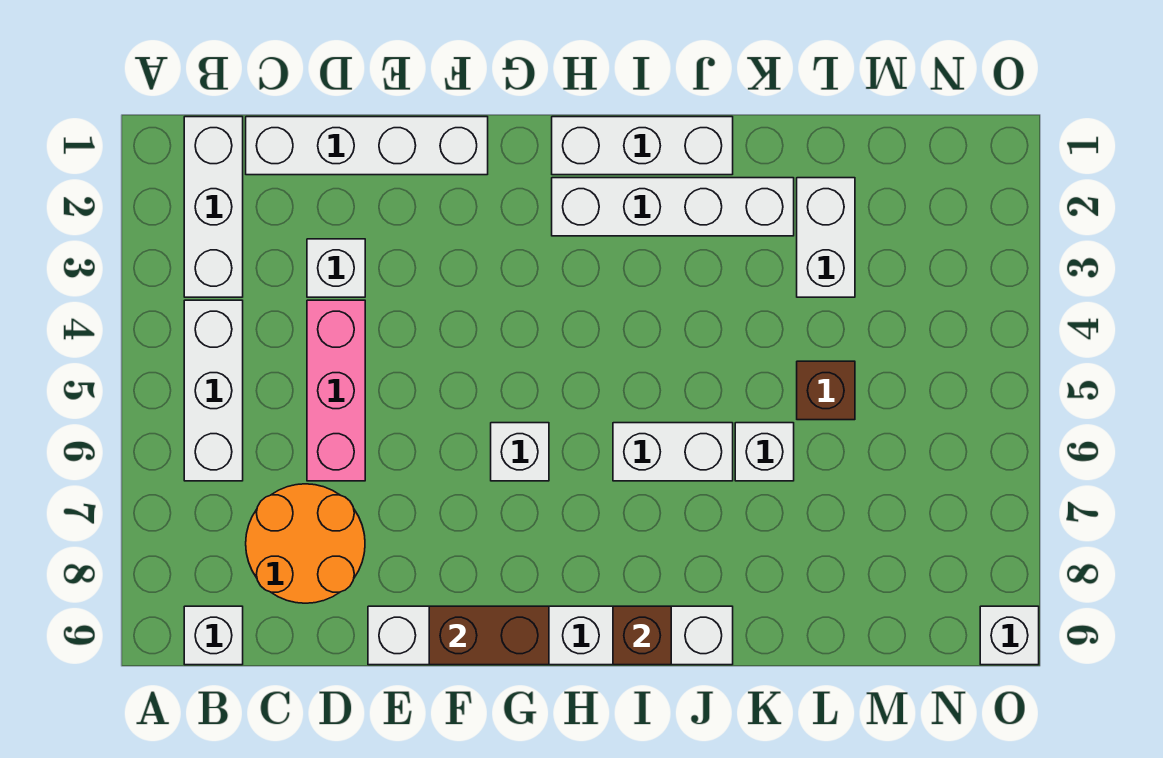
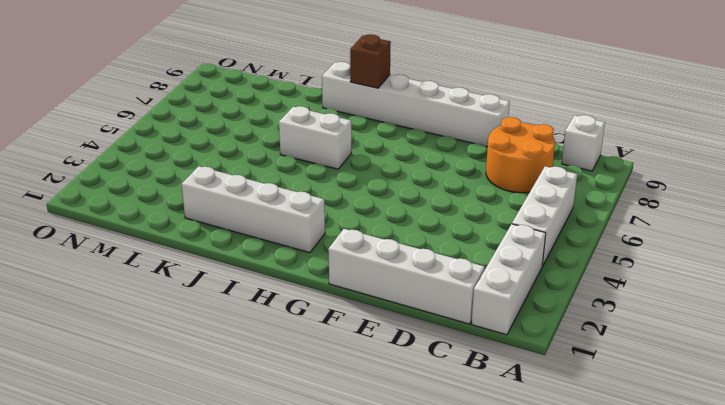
none -> white 1x1 brick [307,239,365,297]
none -> pink 1x3 brick [307,300,365,481]
none -> white 1x1 brick [491,423,549,481]

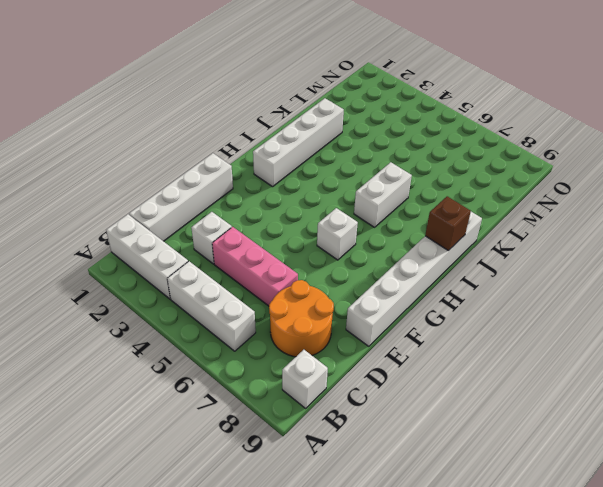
none -> white 1x3 brick [552,117,733,175]
none -> white 1x1 brick [735,423,794,481]
none -> white 1x2 brick [797,178,855,297]

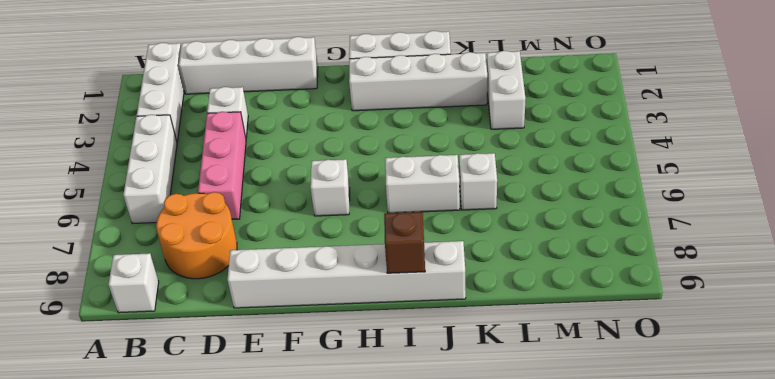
none -> brown 1x1 brick [797,361,855,420]
none -> white 1x1 brick [980,606,1039,665]
none -> brown 1x2 brick [429,606,549,665]

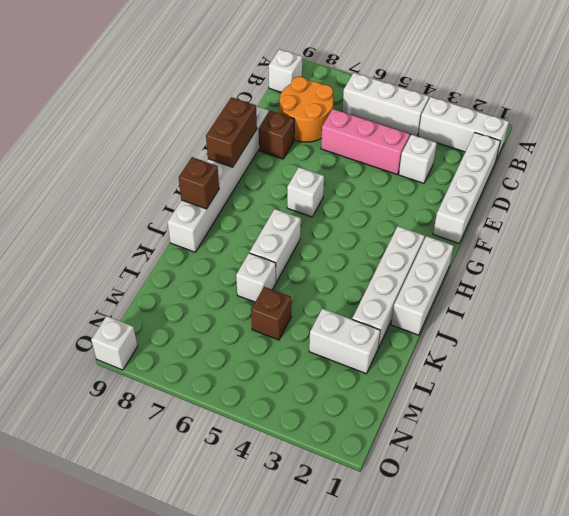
brown 1x1 brick [259,111,294,159] -> none

